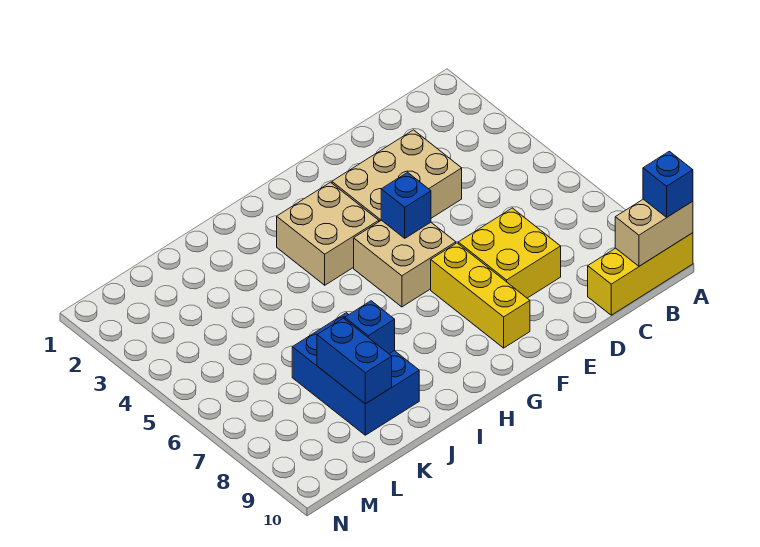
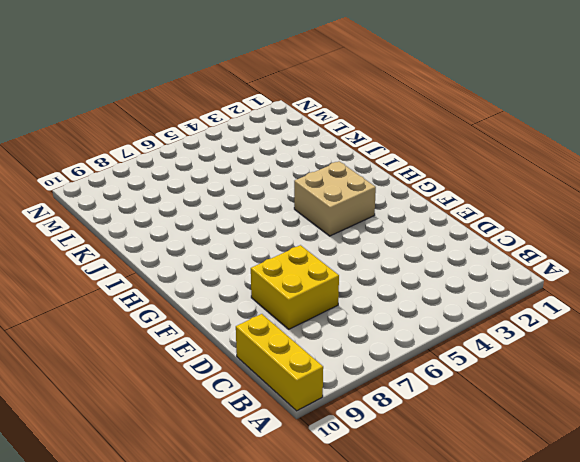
none -> tan 2x3 brick [332,130,462,222]
none -> tan 2x2 brick [354,220,456,307]
none -> yellow 1x3 brick [431,243,530,348]

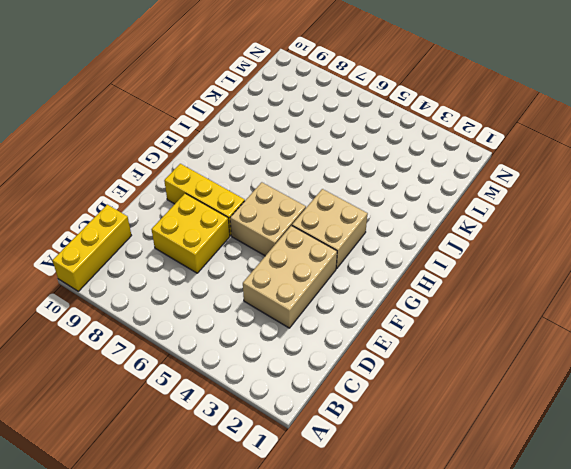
none -> blue 2x3 brick [292,313,419,435]
none -> tan 1x2 brick [615,199,693,266]
none -> blue 1x1 brick [381,172,431,238]

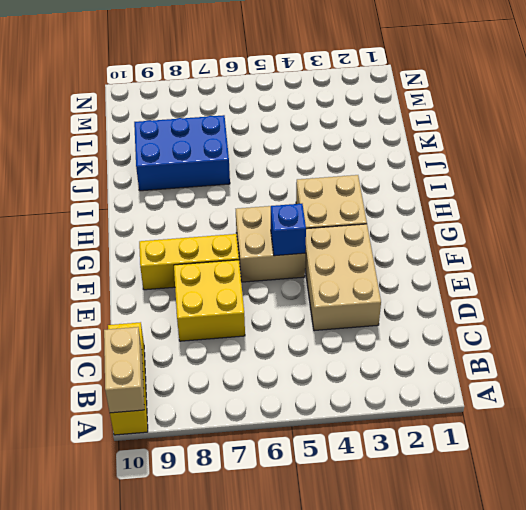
none -> blue 1x1 brick [345,301,395,354]
none -> blue 1x2 brick [317,318,392,404]
none -> blue 1x1 brick [643,151,693,217]

